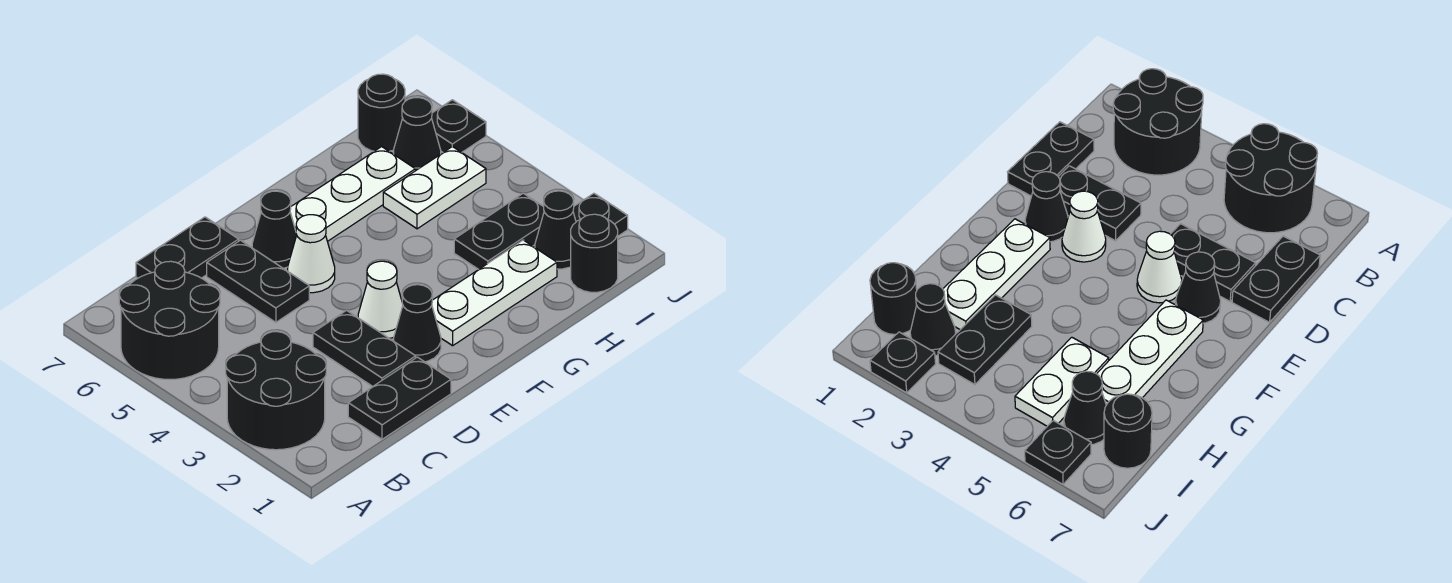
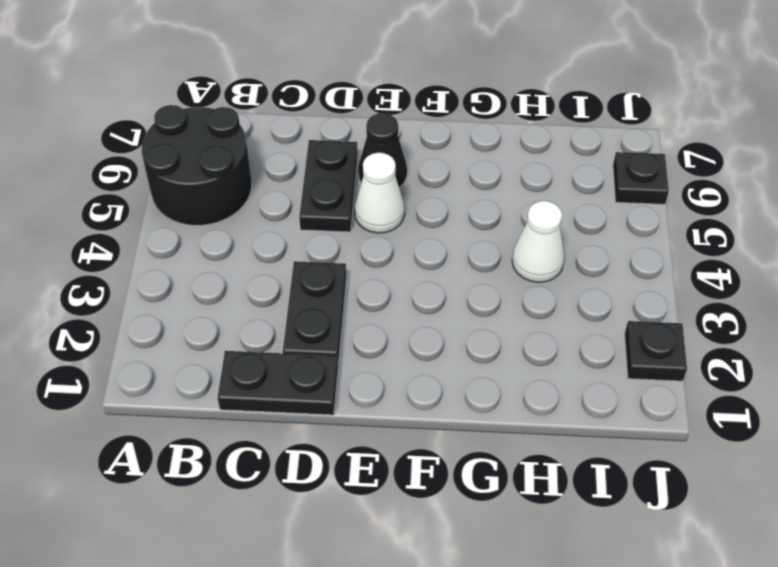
white 1x1 cone [512,201,564,282] -> white 1x1 cone moved to [358,261,403,338]
none -> black 2x2 round brick [226,332,326,450]
none -> black 1x2 plate [136,217,239,278]
none -> black 1x1 cone [394,285,441,362]

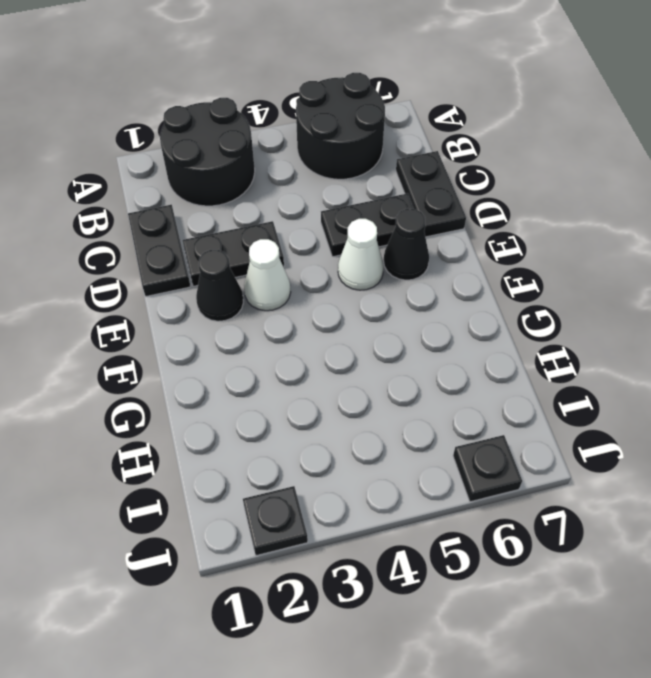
none -> white 1x3 plate [432,240,557,346]
none -> white 1x3 plate [290,147,415,241]
none -> black 1x2 plate [454,193,544,269]

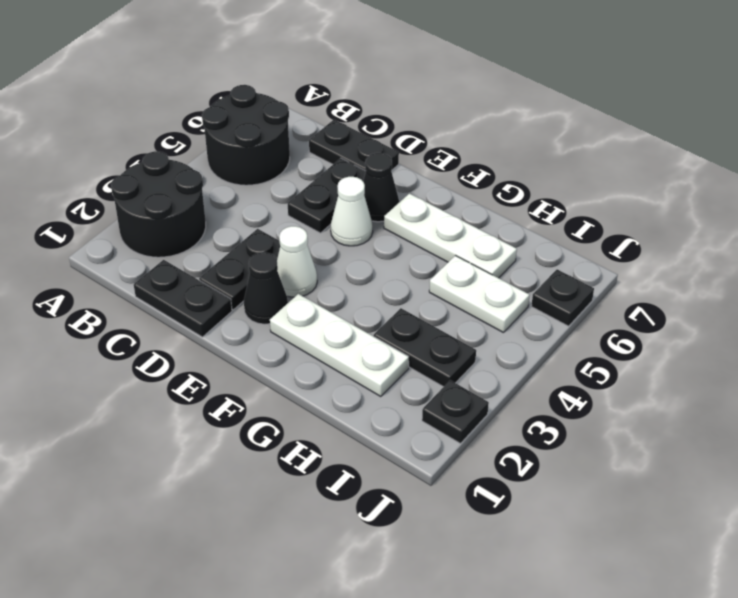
none -> black 1x1 round brick [571,214,618,292]
none -> black 1x1 cone [535,191,576,269]
none -> black 1x1 cone [394,98,441,171]

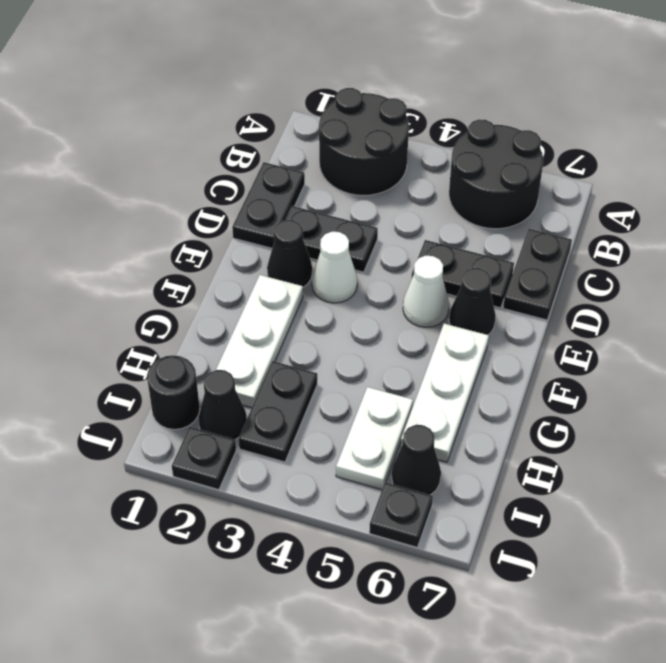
none -> black 1x1 round brick [358,74,405,151]

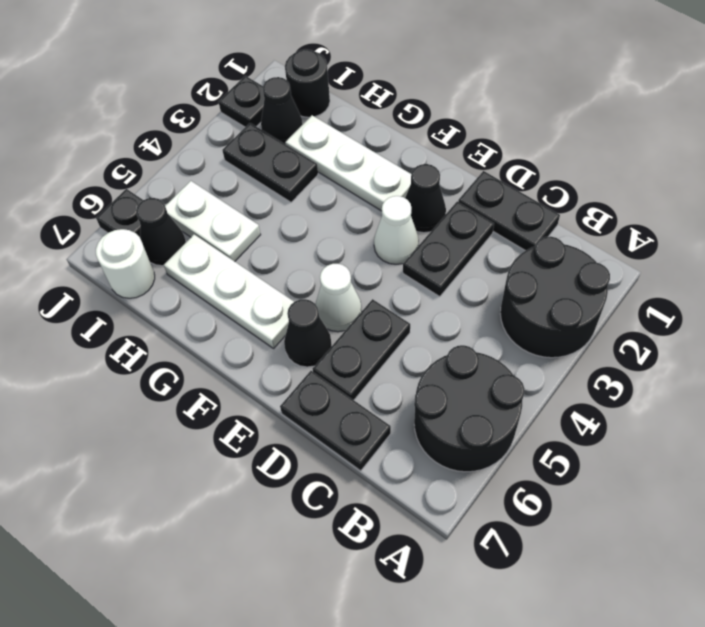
white 1x1 round brick [96,229,155,298] -> black 1x1 round brick [358,74,405,151]

